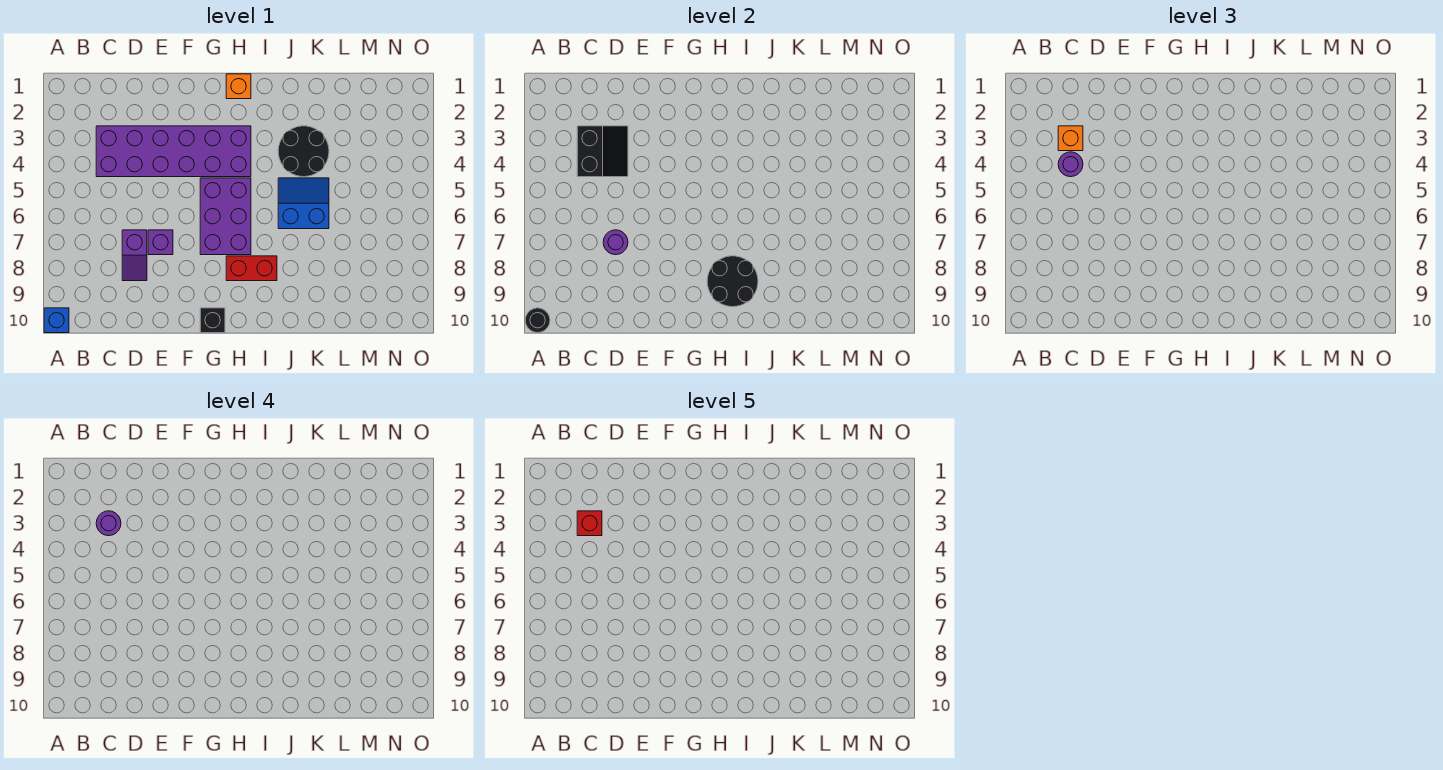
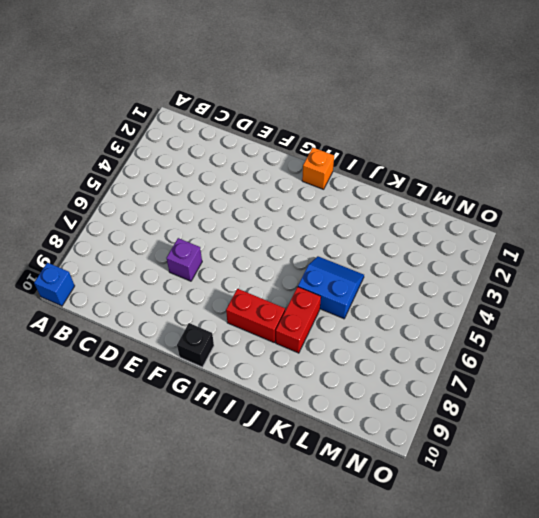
red 1x2 brick [276,287,321,353] -> none
none -> purple 2x6 brick [96,126,251,177]
none -> purple 1x2 slope [122,230,147,281]
none -> purple 2x3 brick [200,178,251,255]

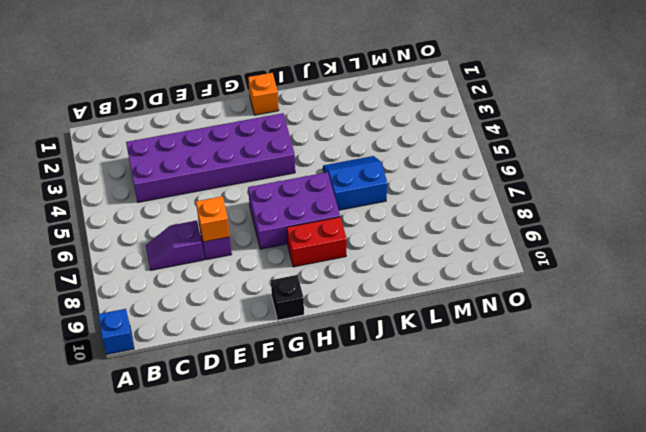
purple 1x2 slope [146,220,204,270] -> purple 1x2 slope turned to [122,230,147,281]
orange 1x1 brick [196,196,230,242] -> orange 1x1 brick moved to [1058,126,1083,151]
purple 2x3 brick [248,172,340,249] -> purple 2x3 brick turned to [200,178,251,255]
none -> black 2x2 round brick [278,126,329,177]
none -> black 1x1 round brick [525,308,550,333]
none -> black 2x2 slope [577,126,628,177]

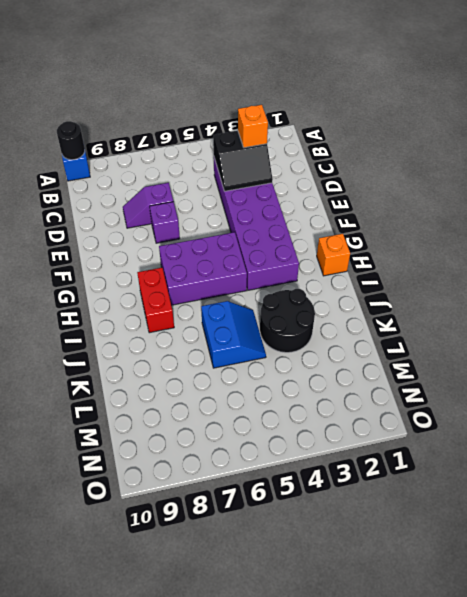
none -> black 1x1 brick [200,308,225,333]
none -> purple 1x1 round brick [603,230,628,255]
none -> black 2x2 round brick [707,256,758,307]

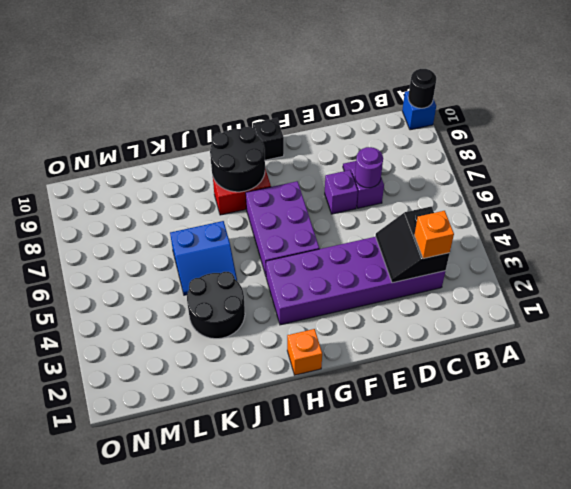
none -> purple 1x1 round brick [1058,152,1083,177]
none -> purple 1x1 round brick [96,511,121,536]
none -> red 1x1 brick [577,511,602,536]

